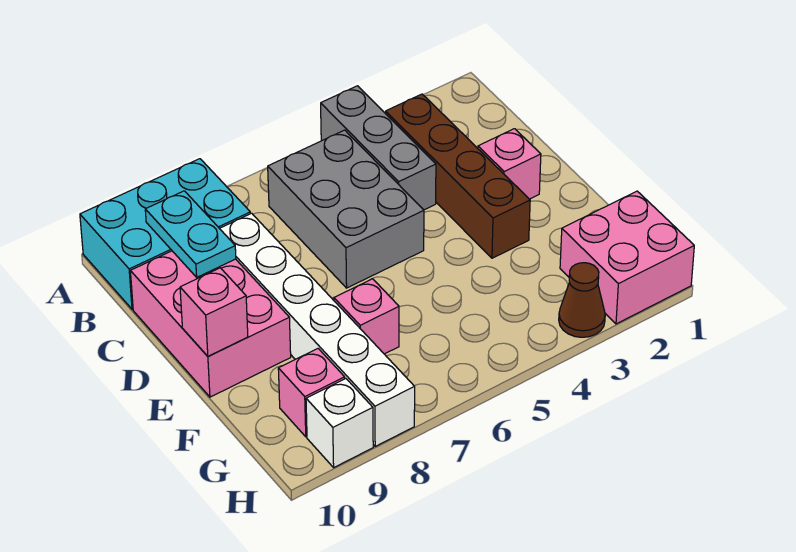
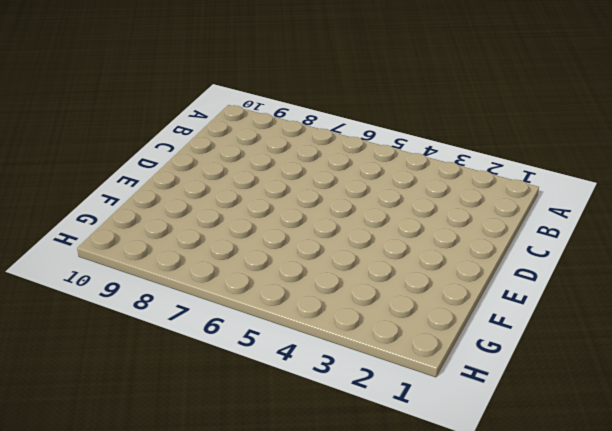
none -> grey 1x3 brick [321,86,436,210]
none -> cyan 2x3 brick [80,159,250,309]
none -> brown 1x4 brick [386,94,530,258]

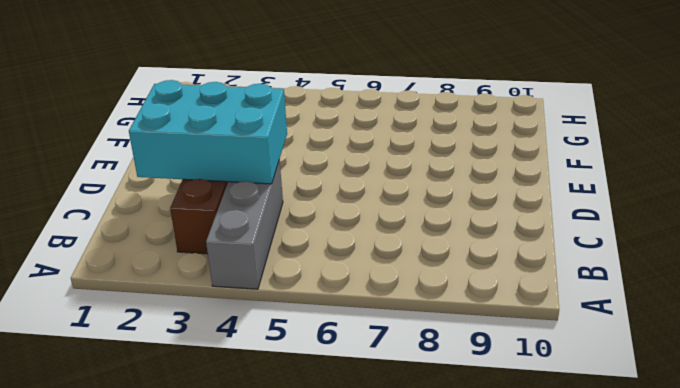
cyan 2x3 brick [129,80,287,184] -> cyan 2x3 brick moved to [80,159,250,309]
none -> grey 2x3 brick [268,130,424,288]
none -> white 1x6 brick [219,213,415,446]
none -> pink 2x3 brick [130,251,291,397]

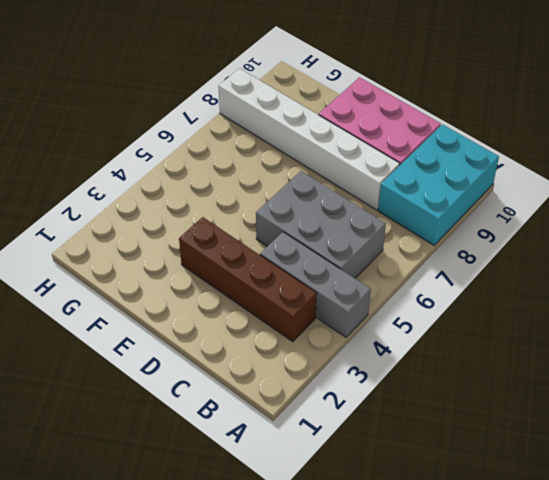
none -> pink 1x1 brick [478,129,541,199]
none -> pink 1x1 brick [334,279,399,354]
none -> pink 2x2 brick [560,191,694,324]

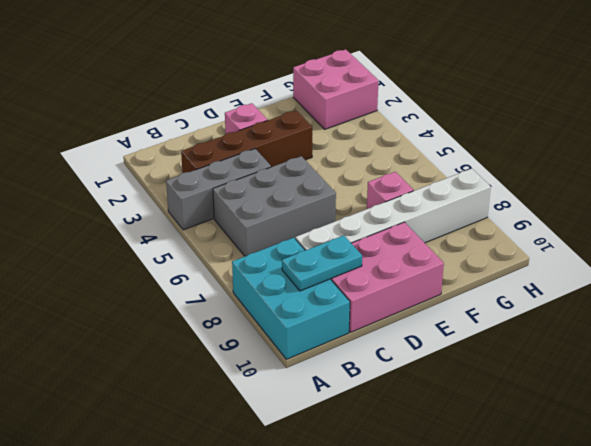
none -> pink 1x1 brick [278,349,345,437]
none -> brown 1x1 cone [559,263,605,337]
none -> white 1x1 brick [306,379,373,467]

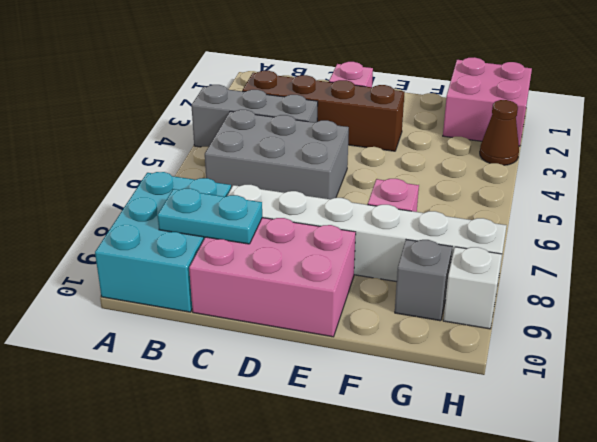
grey 1x1 brick [395,240,452,321] -> pink 1x1 brick [278,349,345,437]
none -> pink 1x1 brick [180,268,248,356]

